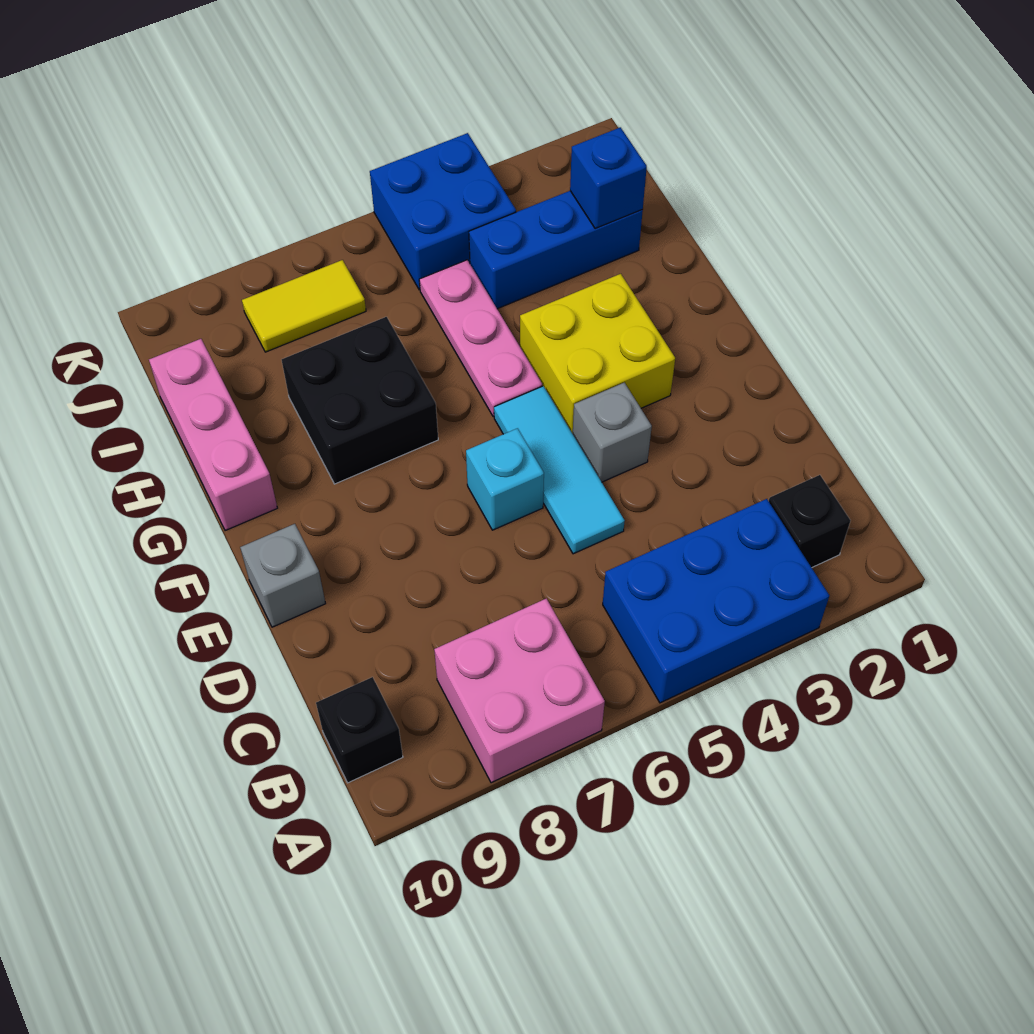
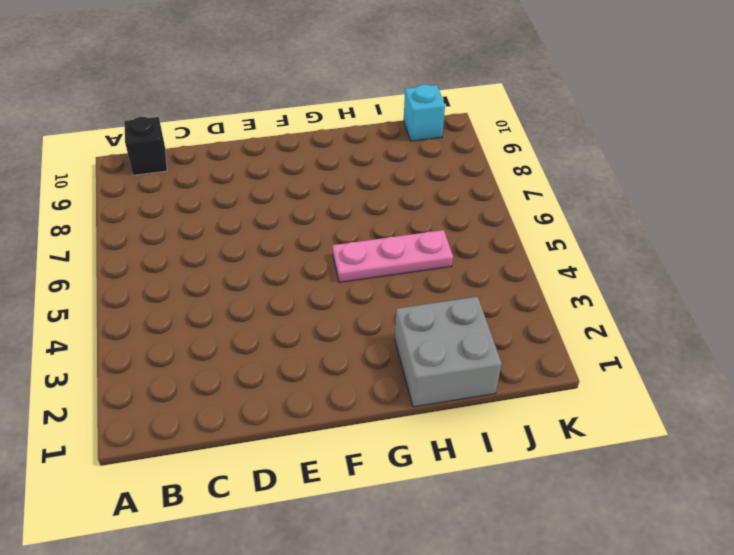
grey 2x2 brick [395,297,502,407] -> blue 1x3 brick [469,191,643,309]
cyan 1x1 brick [404,85,445,141] -> cyan 1x1 brick moved to [466,428,544,530]
none -> blue 2x3 brick [603,499,829,703]
none -> pink 2x2 brick [434,598,605,783]
none -> black 1x1 brick [769,475,850,568]

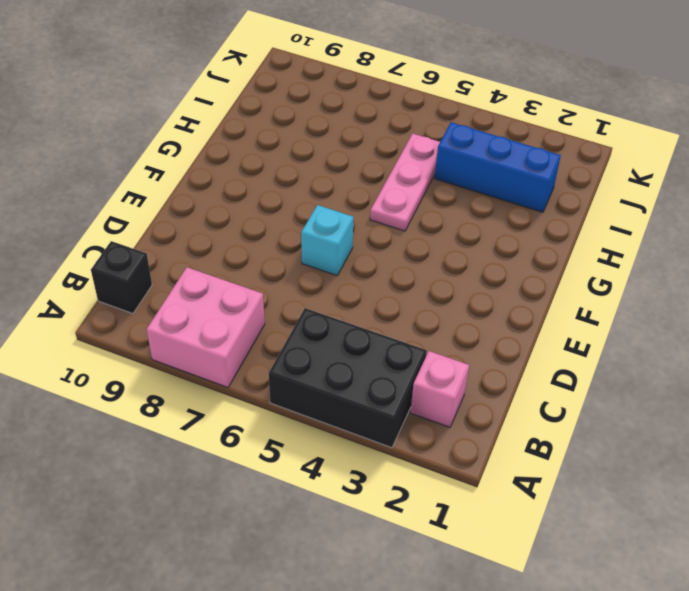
black 2x3 brick [268,308,427,448] -> blue 2x3 brick [603,499,829,703]
pink 1x1 brick [410,351,469,427] -> black 1x1 brick [769,475,850,568]
none -> cyan 1x3 tile [494,386,625,554]
none -> grey 1x1 brick [573,383,652,482]
none -> grey 1x1 brick [240,524,326,627]

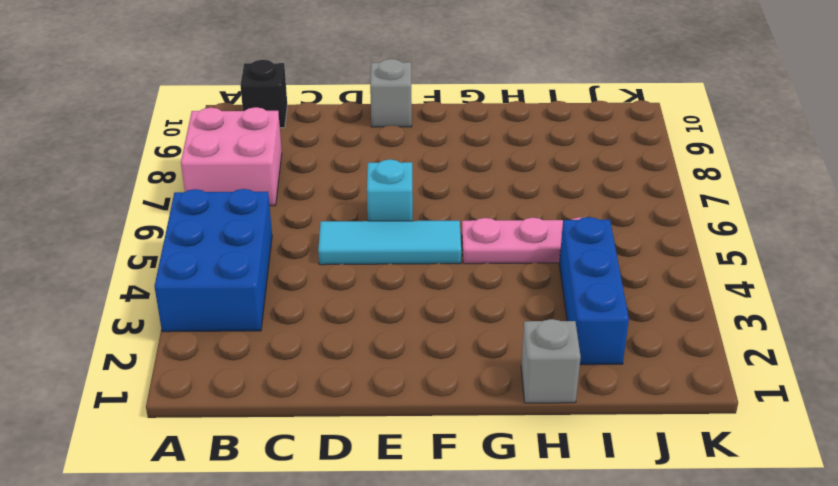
grey 1x1 brick [521,319,581,403] -> grey 1x1 brick moved to [573,383,652,482]
none -> black 1x1 brick [769,475,850,568]
none -> yellow 2x2 brick [520,274,675,434]
none -> black 2x2 brick [282,317,438,484]

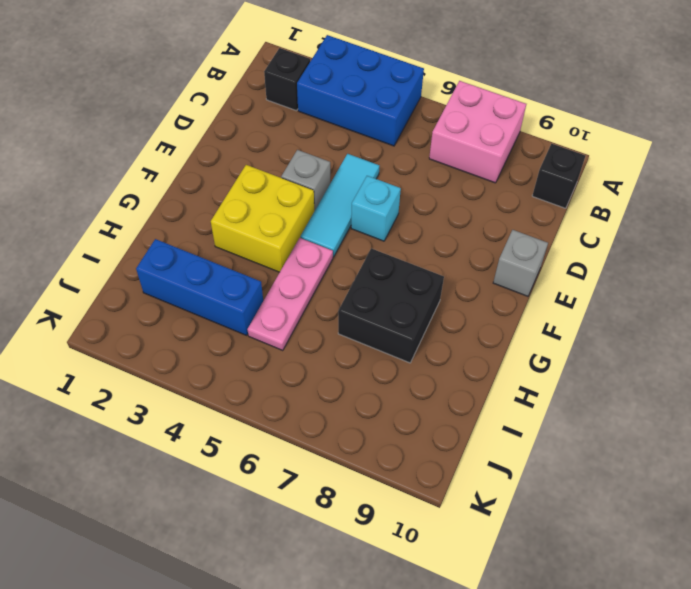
none -> pink 1x3 brick [149,339,277,531]
none -> blue 2x2 brick [370,133,516,290]
none -> yellow 1x2 tile [242,260,366,352]

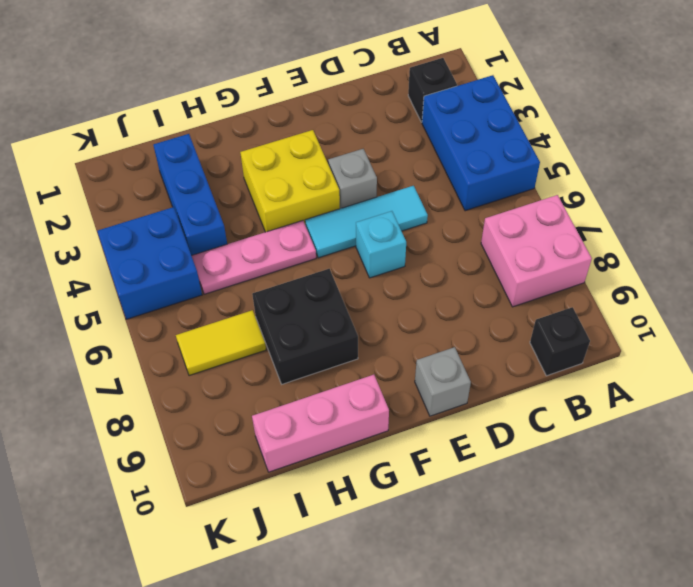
yellow 1x2 tile [176,310,266,376] -> yellow 1x2 tile turned to [242,260,366,352]
none -> blue 1x1 brick [570,127,647,229]

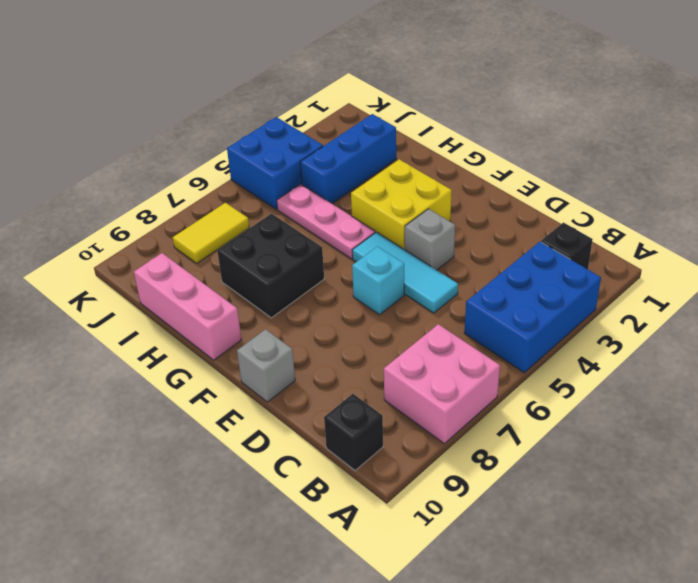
none -> blue 1x1 brick [570,127,647,229]

